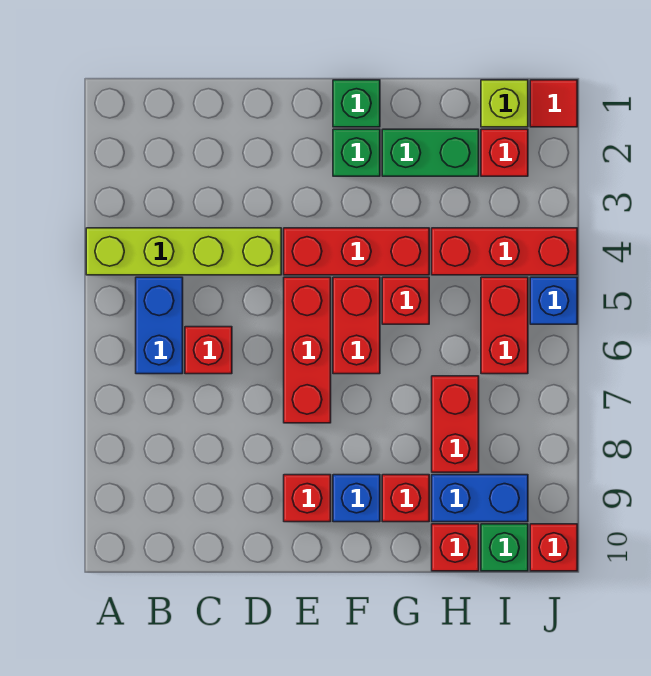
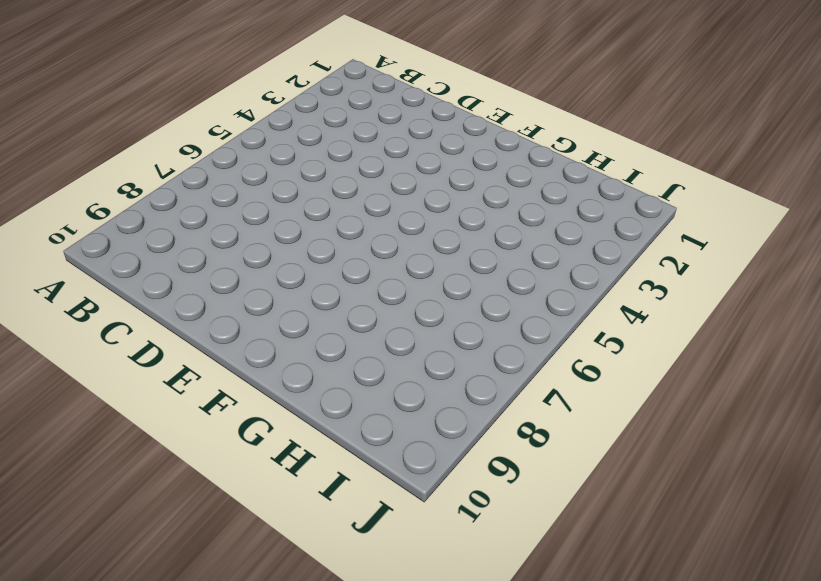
none -> lime 1x4 brick [86,228,281,275]
none -> blue 1x2 brick [136,277,183,374]
none -> red 1x1 brick [185,327,232,374]

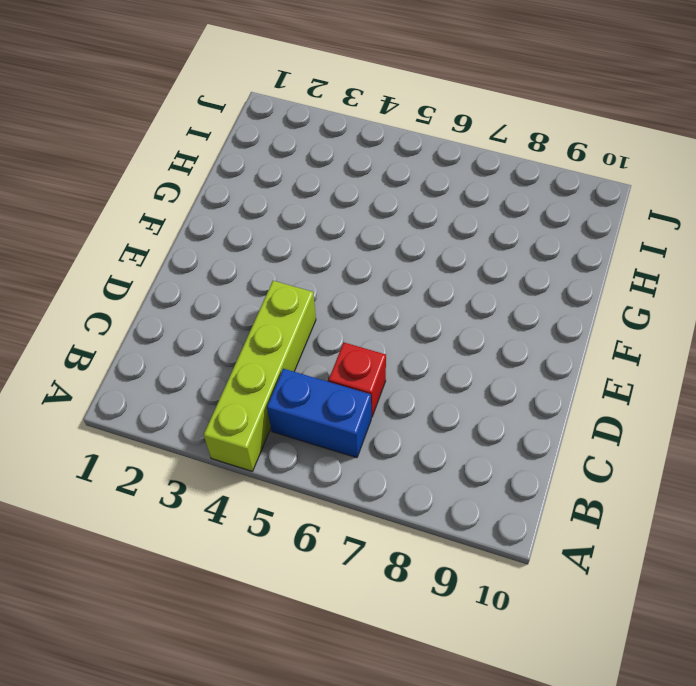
none -> red 1x3 brick [284,228,429,275]
none -> red 1x3 brick [284,277,331,423]
none -> red 1x1 brick [284,475,331,522]

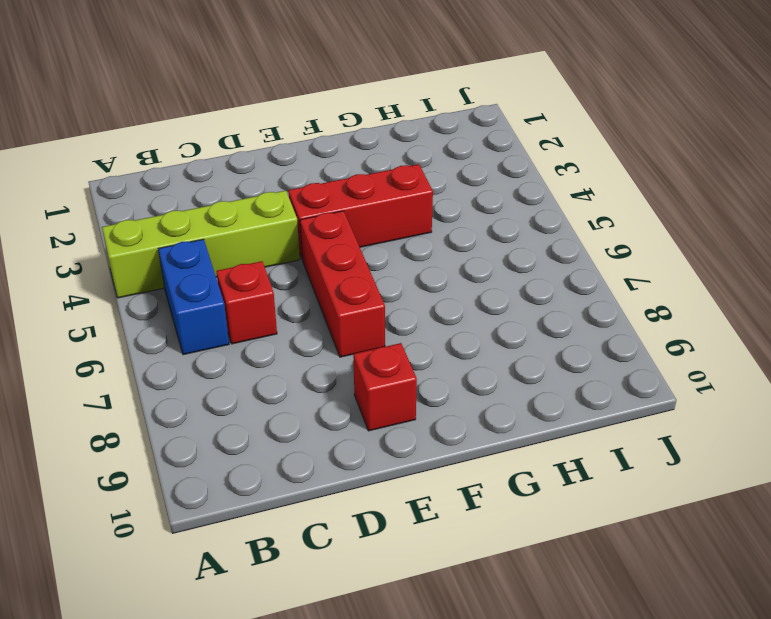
none -> green 1x1 brick [333,80,380,127]
none -> green 1x1 brick [333,129,380,176]
none -> red 1x2 brick [333,277,380,374]

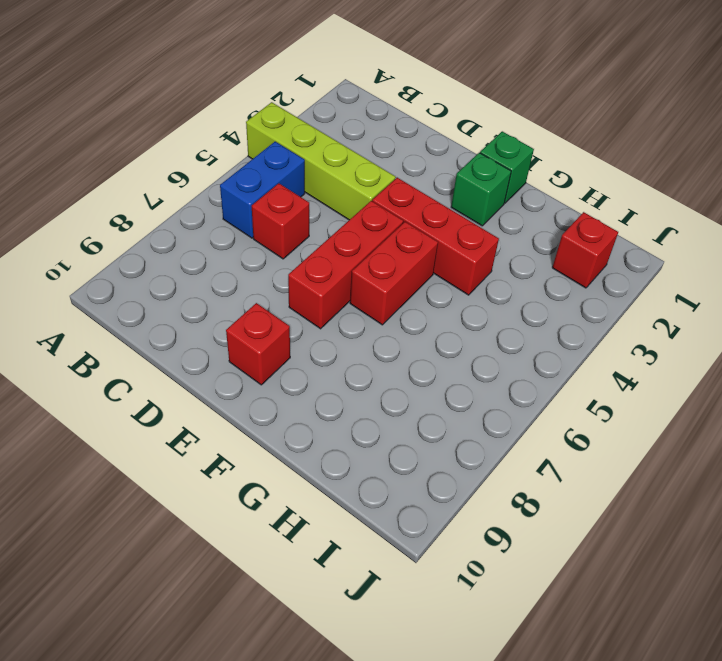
none -> blue 1x1 brick [333,475,380,522]
none -> green 1x2 brick [382,129,479,176]
none -> red 1x1 brick [382,277,429,324]

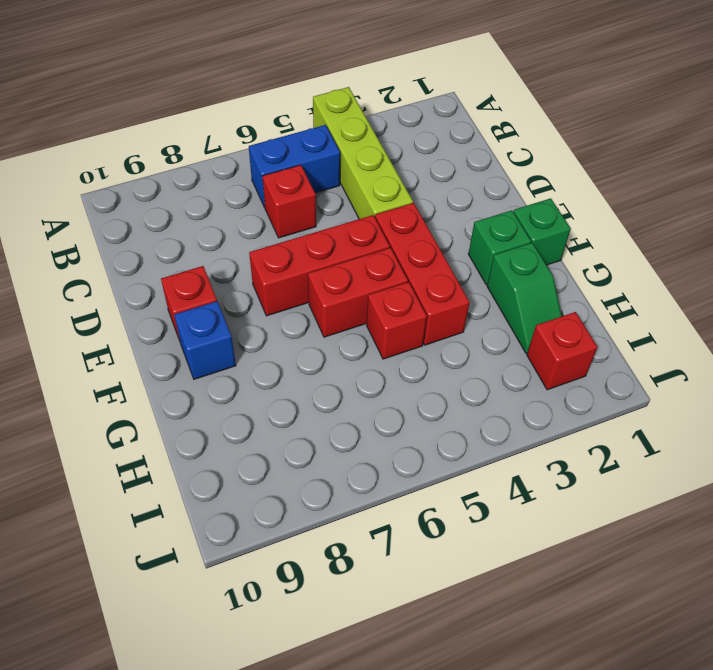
green 1x2 slope [487,243,562,353] -> green 1x2 brick [382,129,479,176]
none -> red 1x1 brick [382,475,429,522]
none -> red 1x3 brick [432,228,577,275]
none -> red 1x2 brick [432,376,479,472]

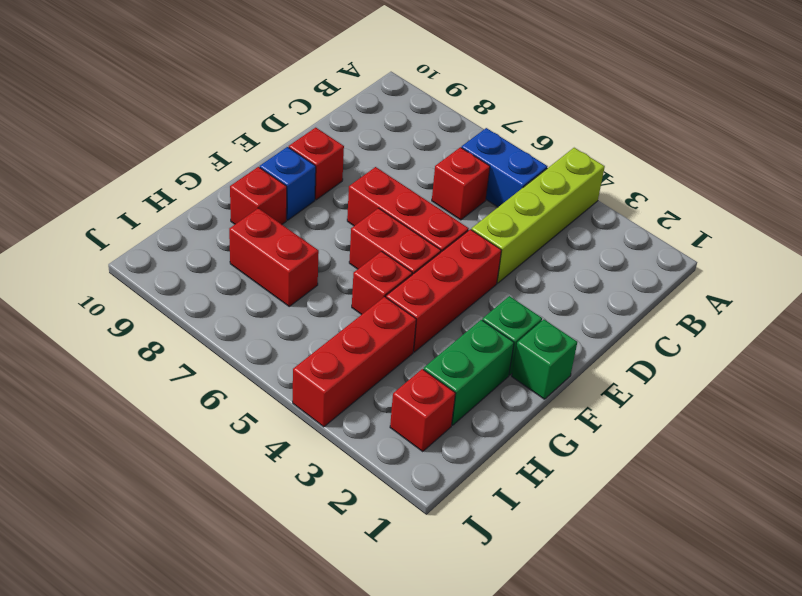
none -> blue 1x2 brick [432,475,528,522]
none -> red 1x1 brick [432,524,479,571]
none -> lime 1x1 brick [481,80,528,127]

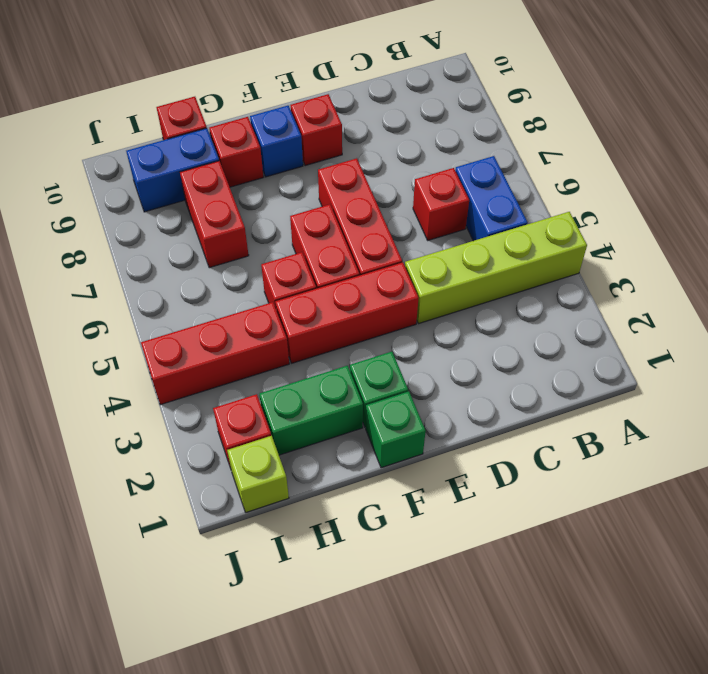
none -> red 1x2 brick [481,277,528,374]
none -> green 1x1 brick [481,524,528,571]
none -> red 1x1 tile [530,80,577,127]

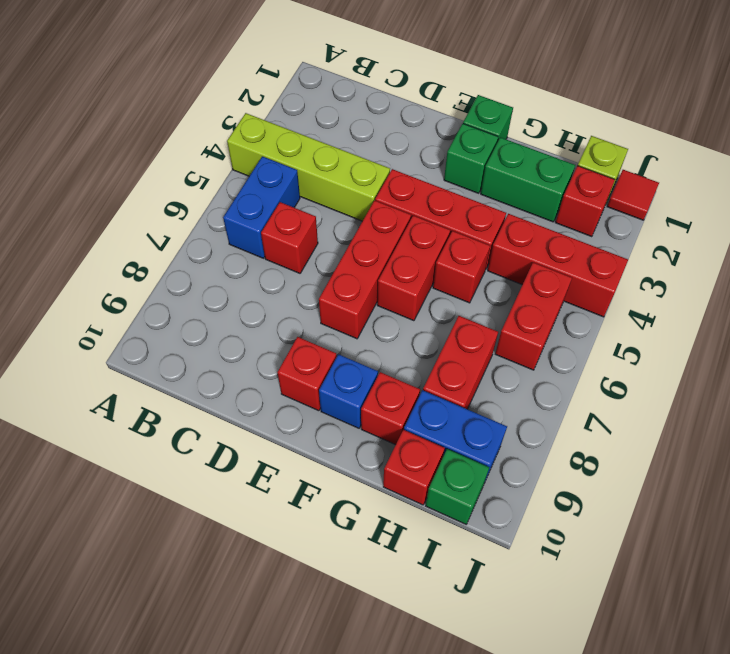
none -> blue 1x1 brick [530,277,577,324]
none -> red 1x1 brick [530,524,577,571]

